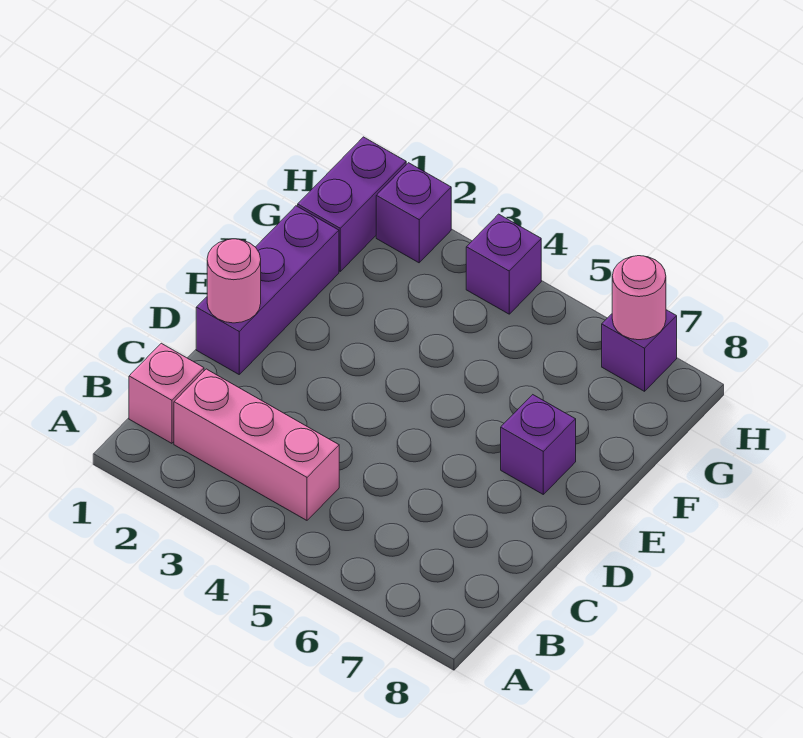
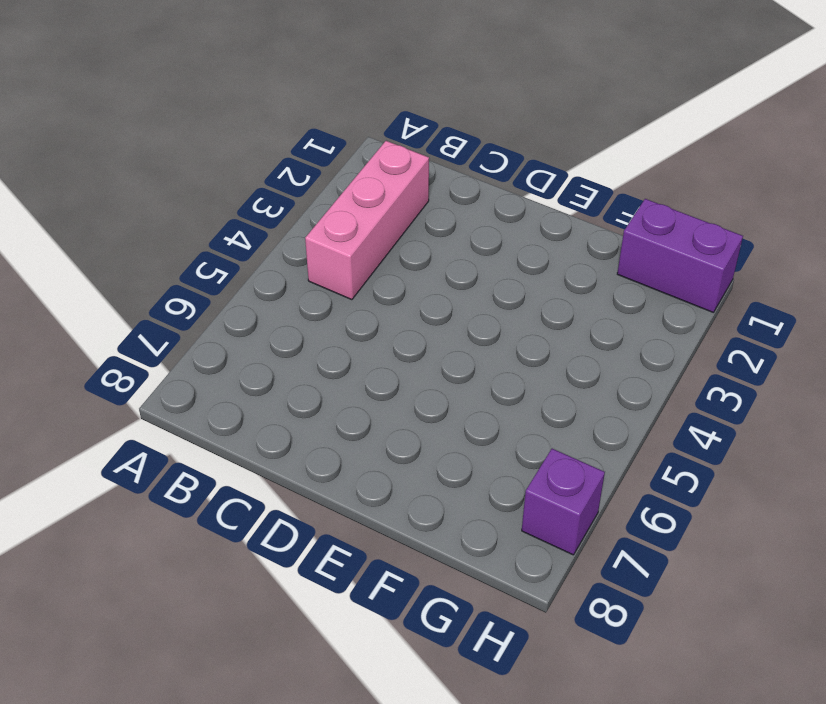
none -> pink 1x1 brick [129,343,204,443]
none -> purple 1x3 brick [196,206,339,374]

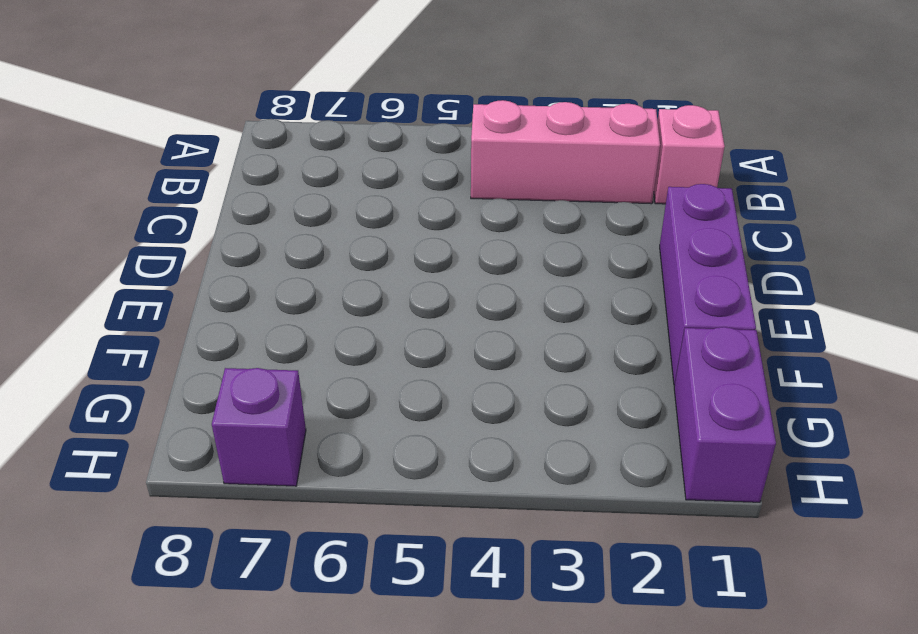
none -> purple 1x1 brick [501,395,576,494]
none -> purple 1x1 brick [376,163,451,263]

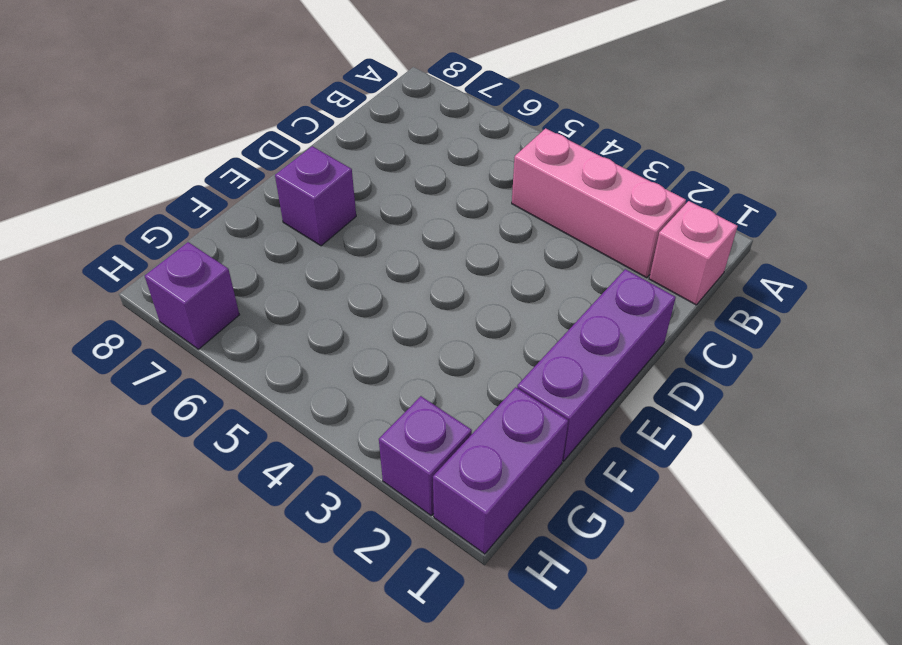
none -> purple 1x1 brick [466,214,541,314]
none -> pink 1x1 round brick [207,239,261,323]

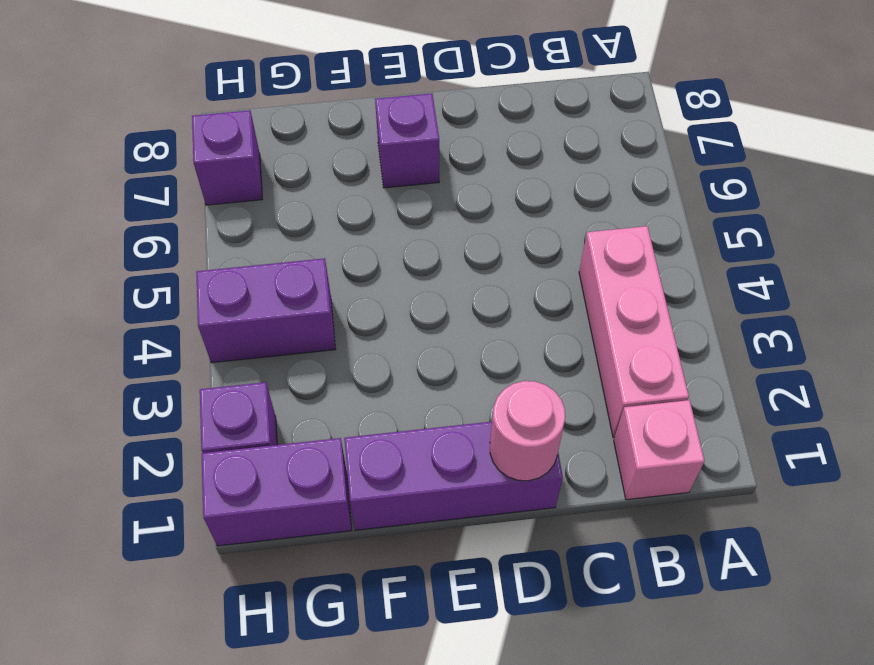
purple 1x2 brick [196,258,336,363] -> purple 1x1 brick [466,214,541,314]
none -> pink 1x1 round brick [612,256,666,340]

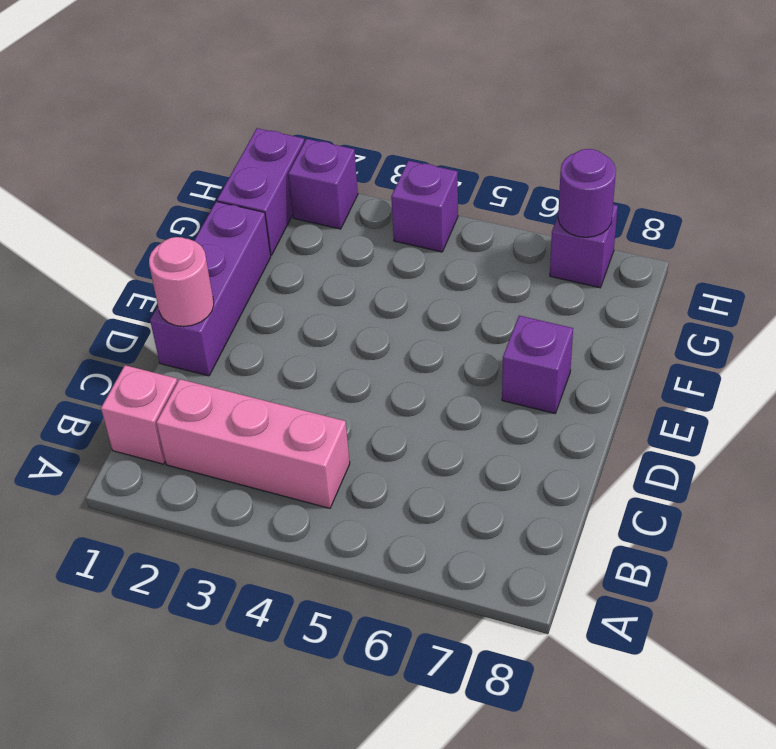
purple 1x1 round brick [558,149,616,237] -> pink 1x1 round brick [612,256,666,340]

